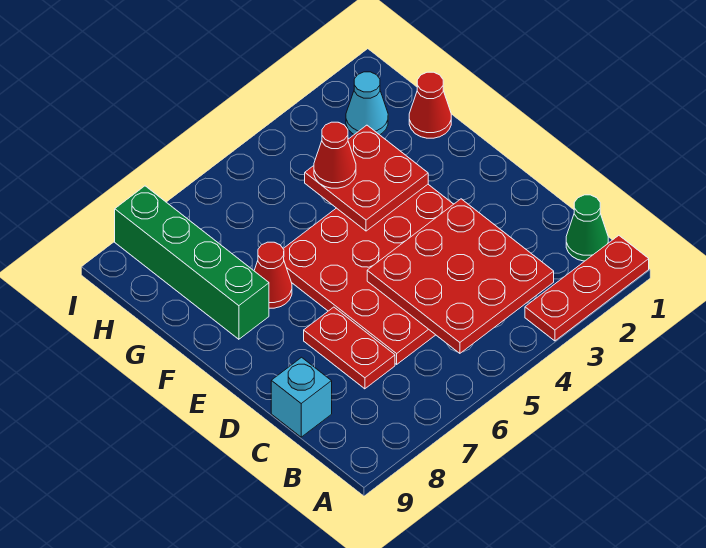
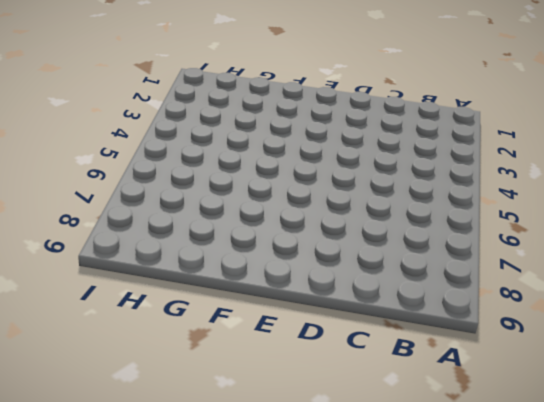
none -> red 1x3 plate [525,236,649,341]
none -> green 1x1 cone [566,195,608,261]
none -> red 4x4 plate [283,184,453,364]

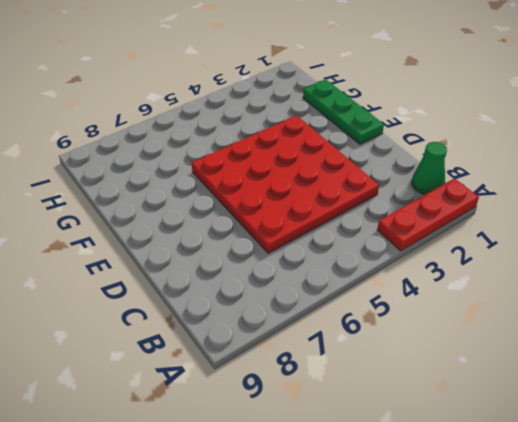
green 1x3 plate [303,79,384,144] -> red 1x1 cone [409,72,451,138]
none -> red 1x2 plate [304,307,395,389]
none -> cyan 1x1 brick [271,357,332,437]
none -> red 1x1 cone [254,242,292,308]

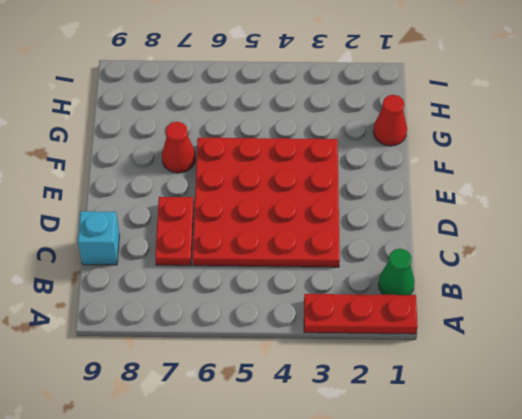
none -> green 1x4 brick [115,186,269,339]
none -> cyan 1x1 cone [346,72,388,135]
none -> red 3x3 plate [367,199,554,353]

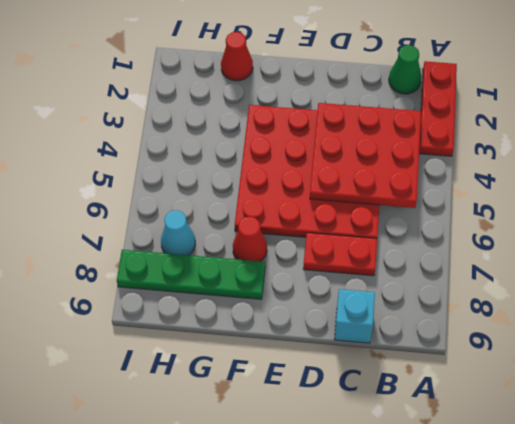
green 1x4 plate [117,250,265,299] -> green 1x4 brick [115,186,269,339]
cyan 1x1 cone [161,210,195,255] -> cyan 1x1 cone moved to [346,72,388,135]
none -> red 2x2 plate [305,125,428,231]
none -> red 1x1 cone [314,122,356,188]

